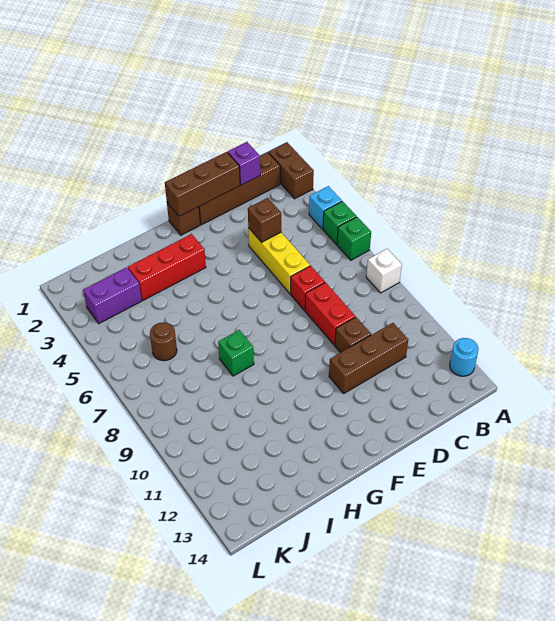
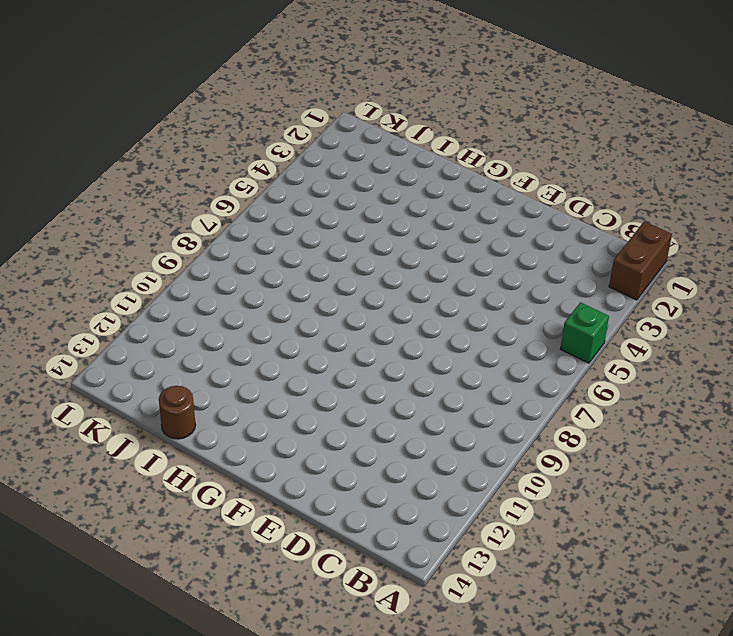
brown 1x1 round brick [159,386,195,439] -> brown 1x1 round brick moved to [150,322,177,361]
none -> cyan 1x1 brick [309,186,342,229]
none -> green 1x1 brick [337,217,371,260]
none -> white 1x1 brick [366,249,402,293]

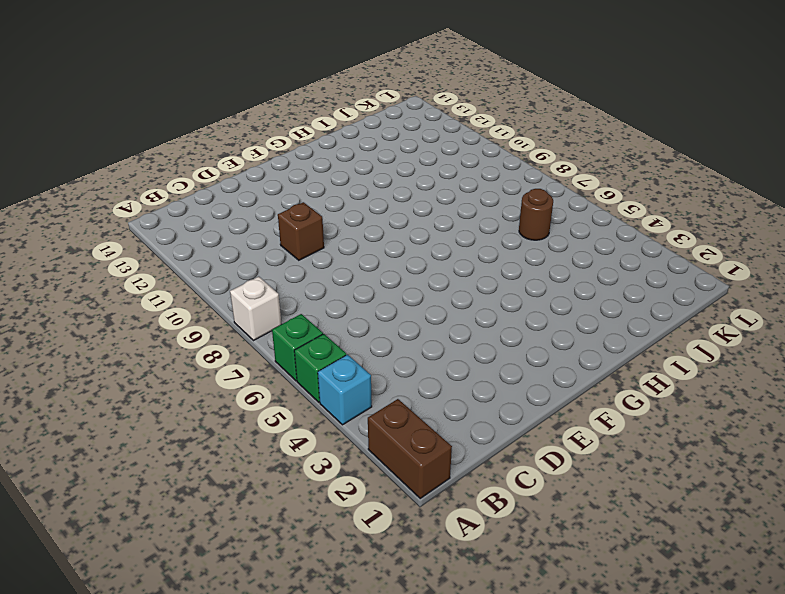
none -> cyan 1x1 round brick [450,338,479,376]
none -> brown 1x4 brick [199,152,280,225]
none -> brown 1x3 brick [329,323,408,393]

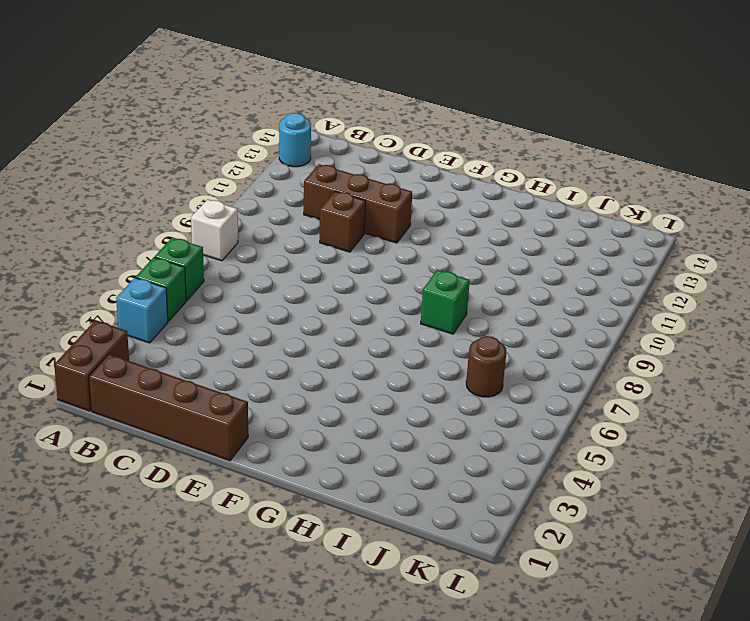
none -> yellow 1x3 brick [248,228,310,294]
none -> red 1x1 brick [291,266,325,310]
none -> red 1x2 brick [305,283,355,345]

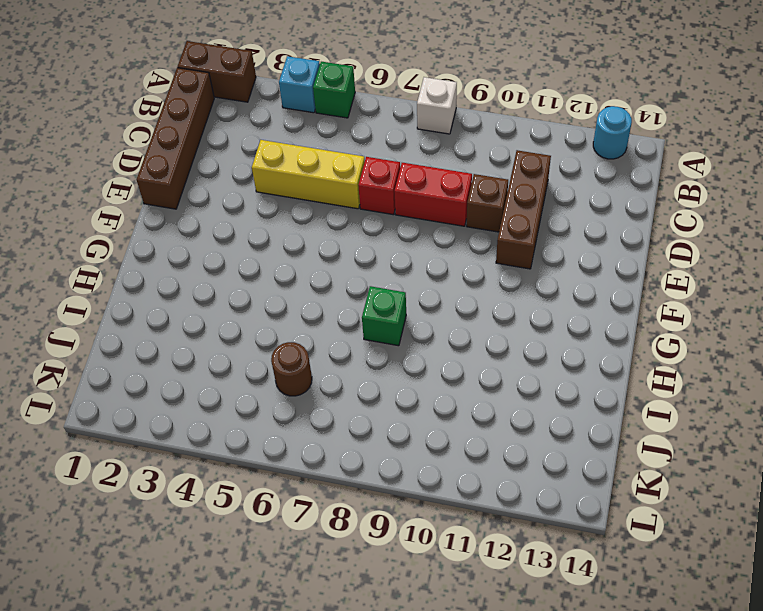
none -> green 1x1 brick [337,217,371,260]
none -> brown 1x1 brick [167,203,200,235]
none -> red 1x3 brick [128,234,206,300]

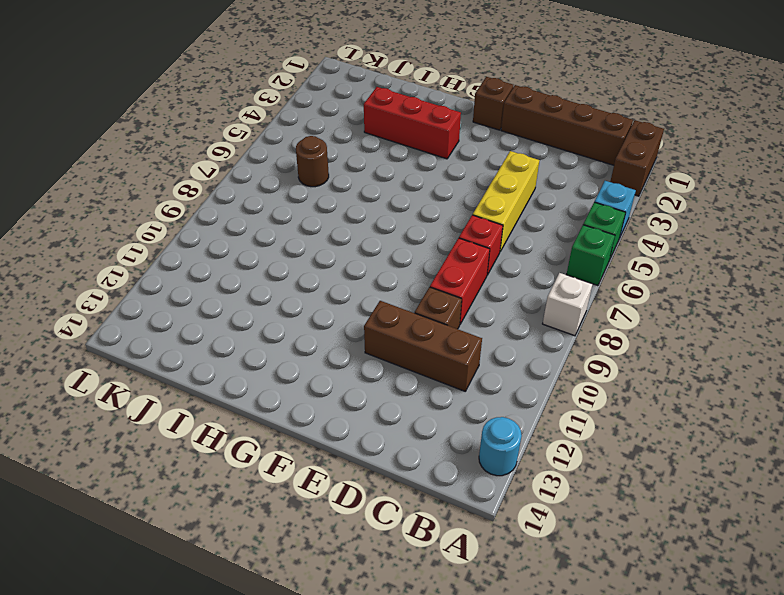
none -> green 1x1 brick [218,330,254,376]
none -> purple 1x2 brick [83,267,142,324]
none -> purple 1x1 brick [228,142,260,185]

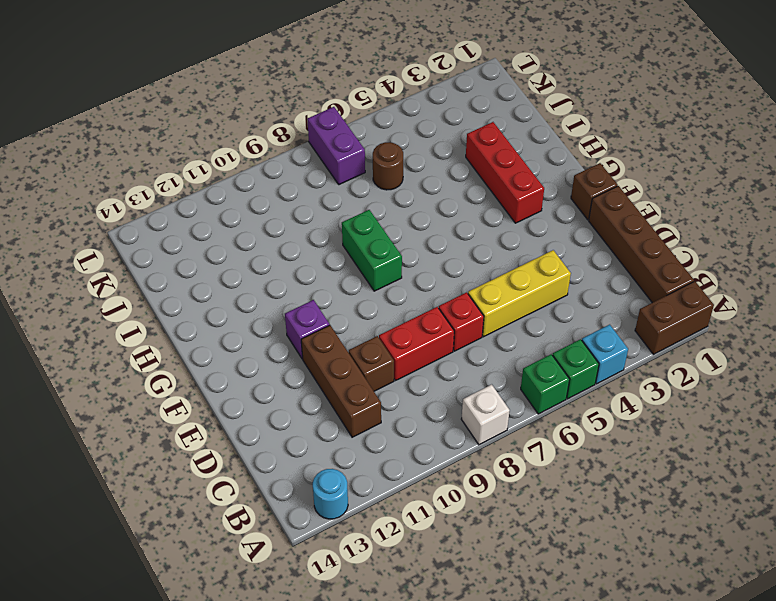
purple 1x1 brick [285,300,329,359] -> purple 1x1 brick moved to [228,142,260,185]
green 1x2 brick [342,210,402,291] -> green 1x1 brick [218,330,254,376]
purple 1x2 brick [307,107,365,185] -> purple 1x2 brick moved to [83,267,142,324]
none -> brown 1x3 brick [165,152,240,216]
none -> brown 1x1 brick [248,198,281,242]

